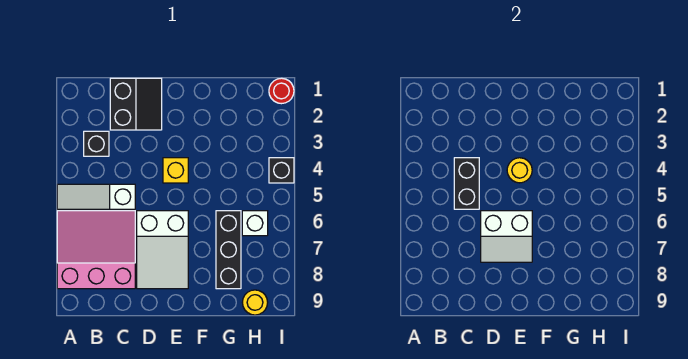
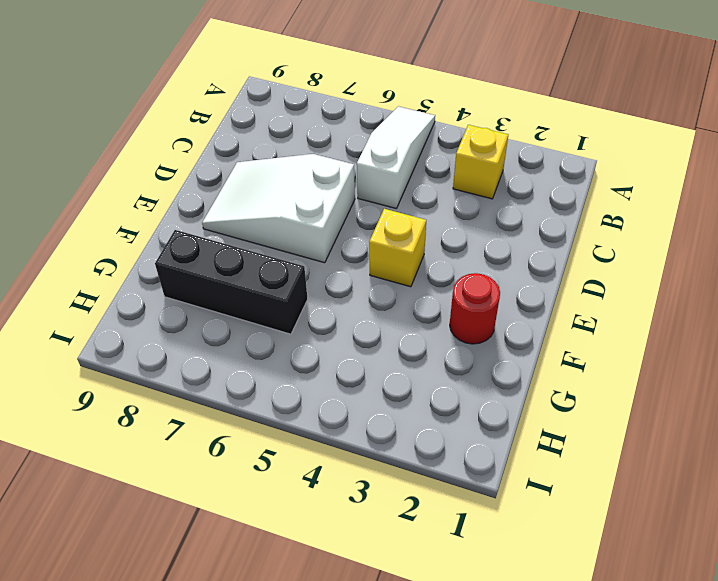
yellow 1x1 brick [453,125,508,199] -> black 1x1 brick [84,131,109,156]
red 1x1 round brick [450,273,500,344] -> red 1x1 round brick moved to [269,78,294,104]
none -> pink 3x3 slope [57,211,135,289]
none -> black 2x2 slope [110,78,162,130]
none -> white 1x1 brick [242,211,268,236]

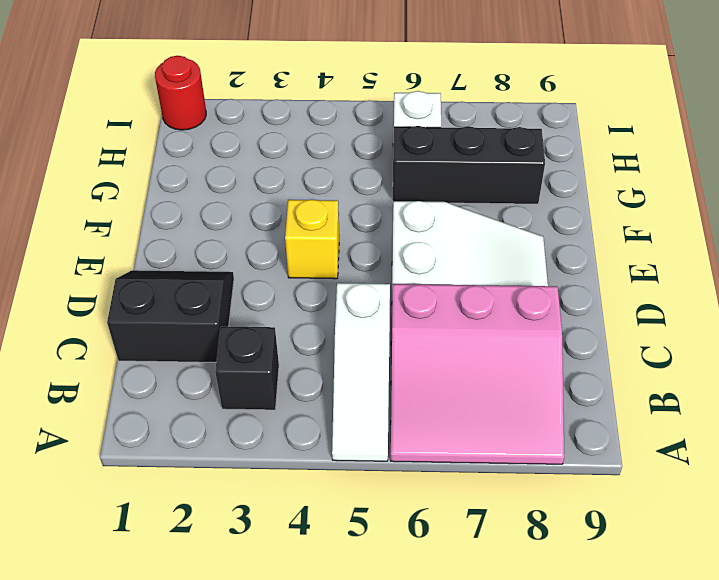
pink 3x3 slope [391,284,564,464] -> pink 3x3 slope turned to [57,211,135,289]
none -> yellow 1x1 round brick [242,290,268,315]
none -> black 1x1 brick [269,158,294,183]
none -> black 1x2 brick [454,158,479,209]

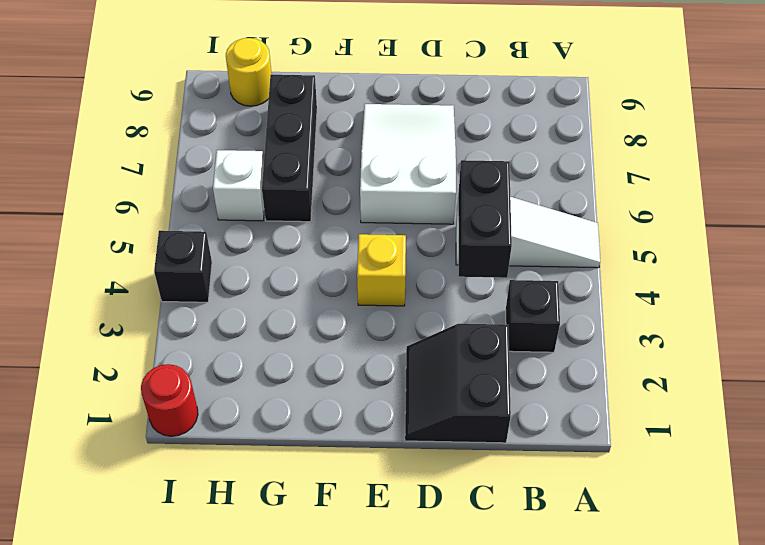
none -> pink 3x3 slope [57,211,135,289]
none -> white 2x2 slope [481,211,532,262]
none -> yellow 1x1 round brick [507,158,532,183]

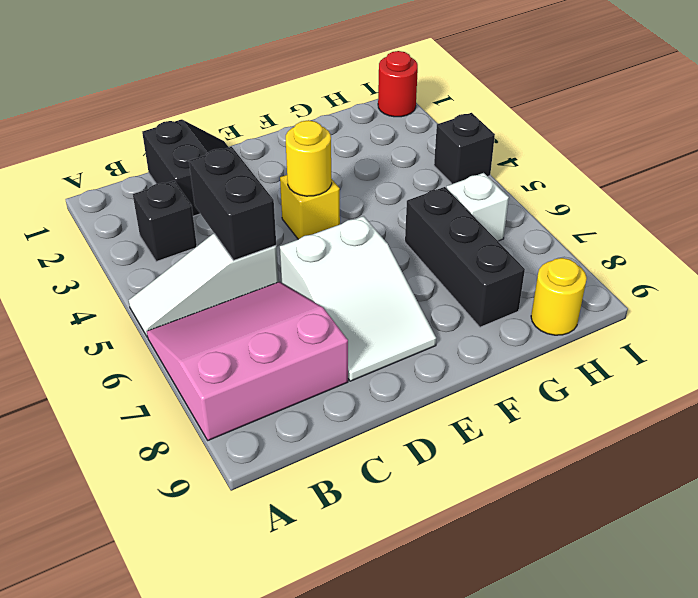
none -> white 2x2 slope [481,211,532,262]

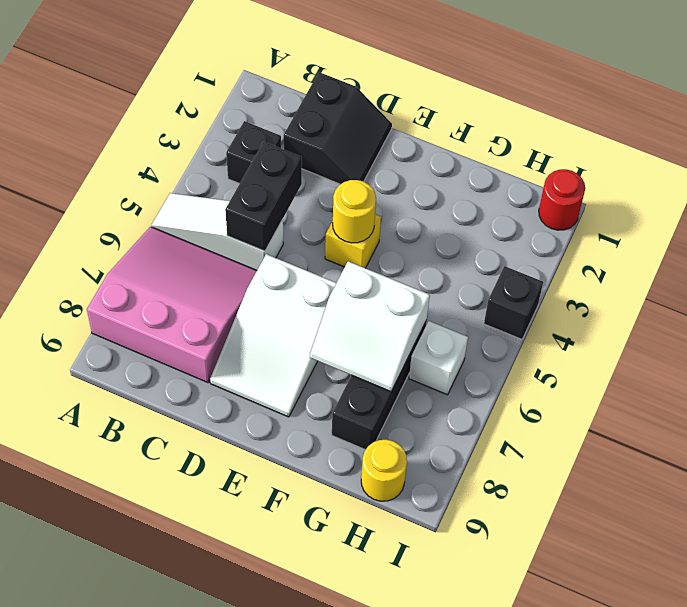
white 2x2 slope [310,261,430,392] -> white 2x2 slope moved to [481,211,532,262]

